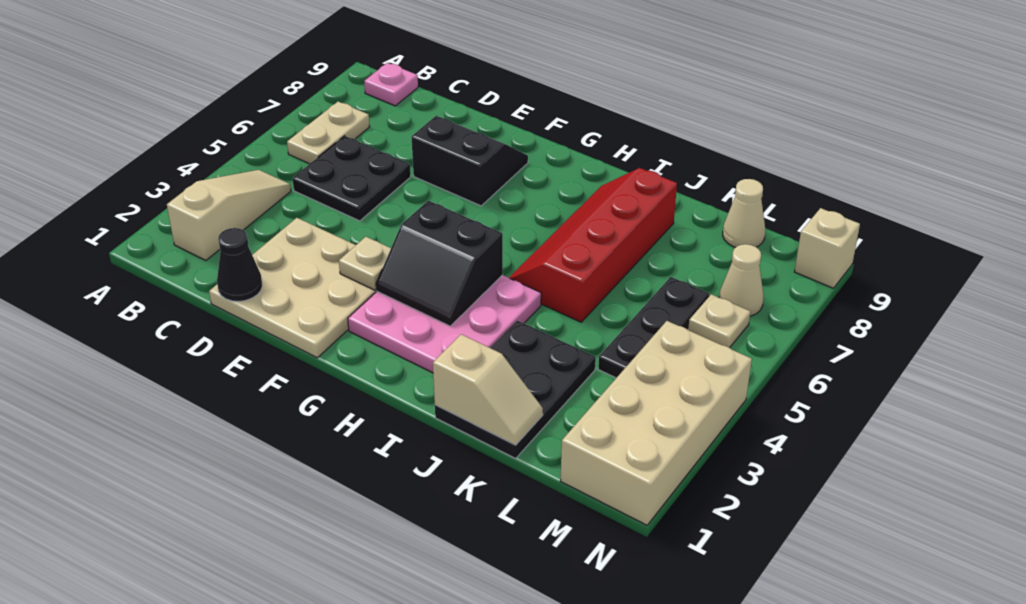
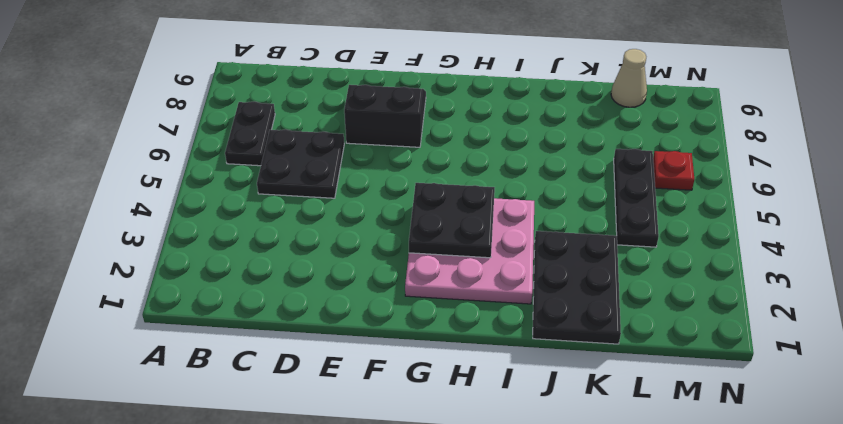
black 1x2 plate [225,101,275,166] -> tan 1x2 plate [287,102,370,164]
black 2x2 plate [409,183,495,258] -> black 2x2 slope [376,201,503,326]
red 1x1 plate [653,151,694,190] -> tan 1x1 plate [688,294,750,348]
none -> tan 1x3 slope [167,170,291,260]
none -> pink 1x1 plate [364,63,418,106]
none -> tan 3x3 plate [209,218,377,358]

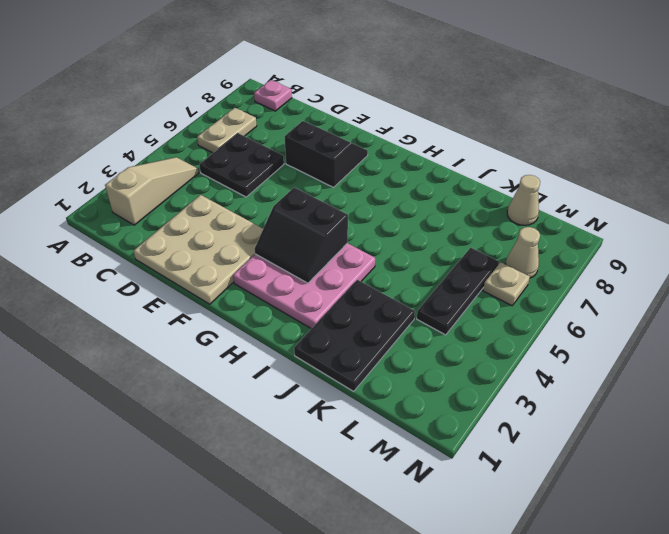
none -> red 2x4 slope [509,168,677,322]
none -> tan 2x4 brick [561,321,752,525]
none -> tan 1x1 brick [795,208,860,288]

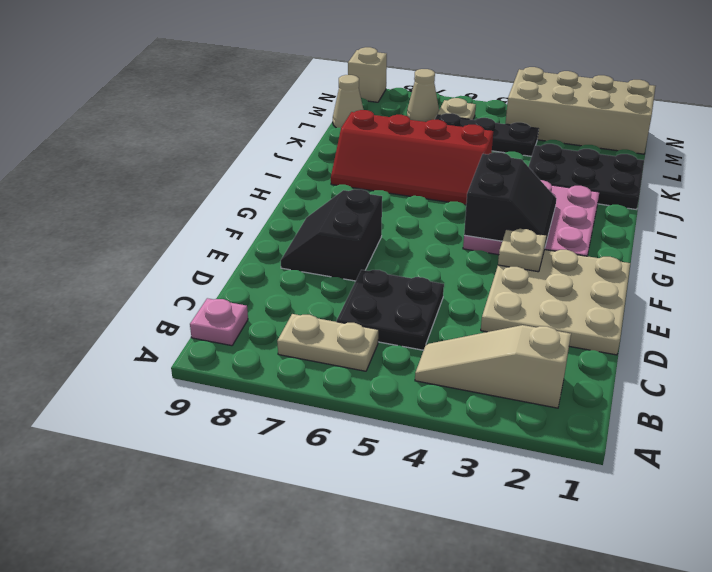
none -> black 1x1 cone [217,228,262,302]
none -> tan 1x2 slope [433,334,543,445]

